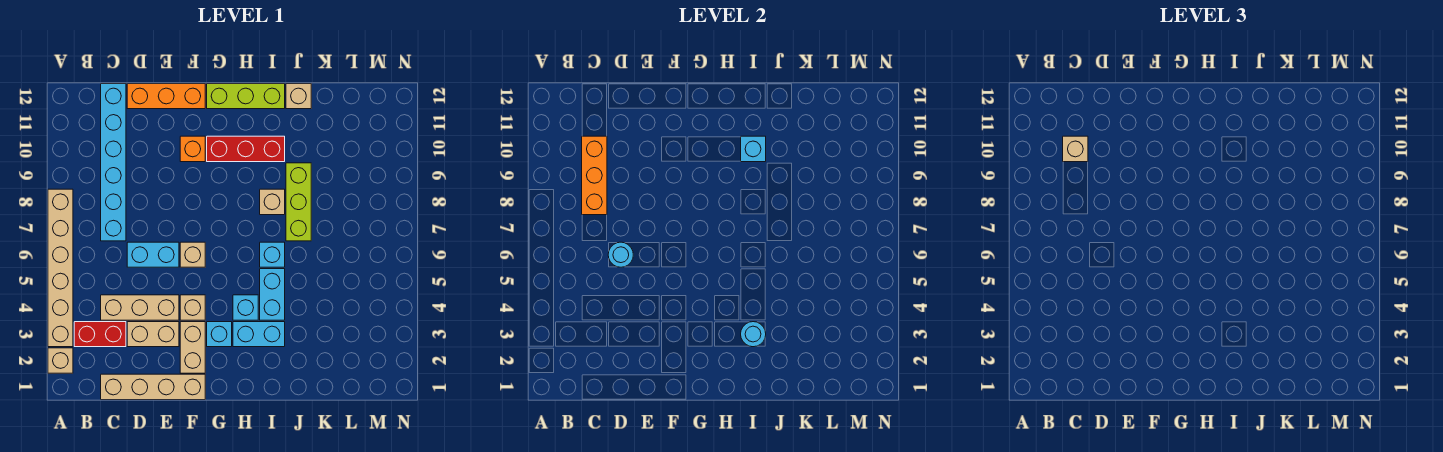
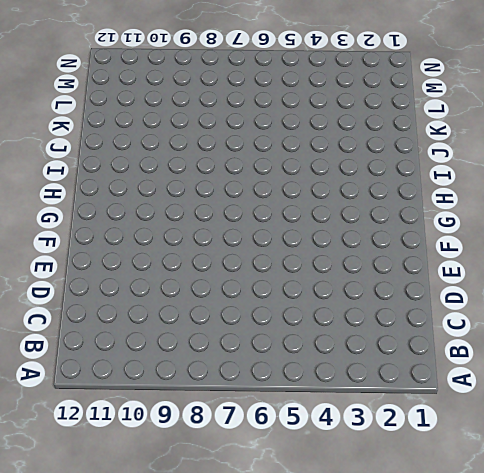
none -> tan 1x1 brick [48,348,73,373]
none -> tan 1x6 brick [48,189,73,347]
none -> red 1x2 brick [74,322,126,347]

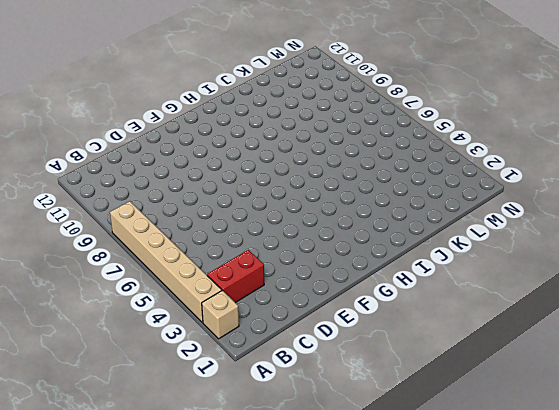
none -> tan 1x4 brick [101,374,205,400]
none -> tan 1x3 brick [101,295,179,320]
none -> cyan 1x6 brick [101,84,126,241]

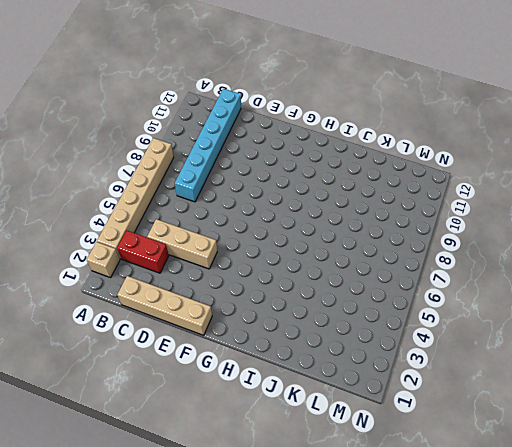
none -> tan 1x2 brick [127,322,179,347]
none -> cyan 1x2 brick [127,242,179,267]
none -> orange 1x3 brick [127,84,205,109]

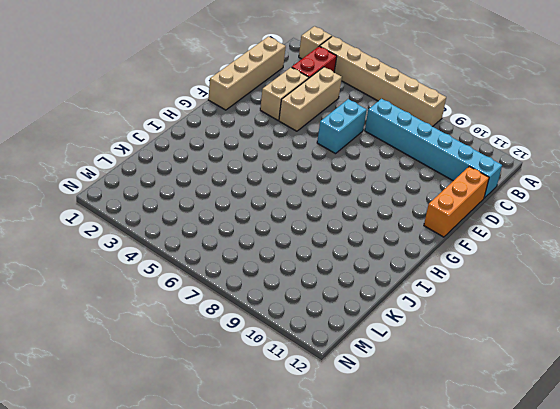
none -> tan 1x2 brick [180,322,205,373]
none -> tan 1x1 brick [180,295,205,320]
none -> tan 1x1 brick [180,242,205,267]

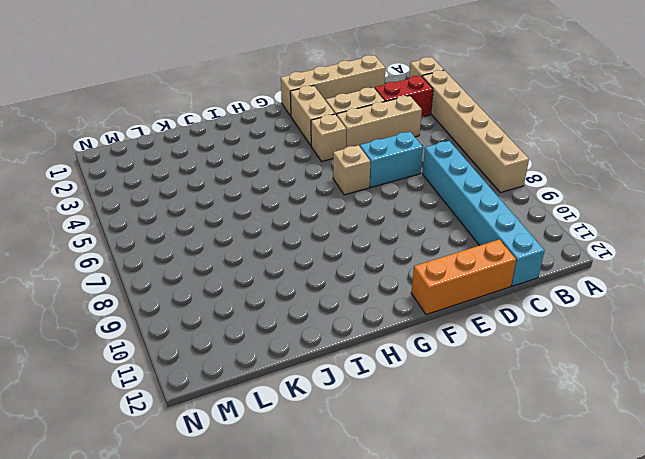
none -> orange 1x1 brick [180,136,205,162]
none -> cyan 1x1 brick [207,322,232,347]
none -> red 1x3 brick [207,136,285,162]

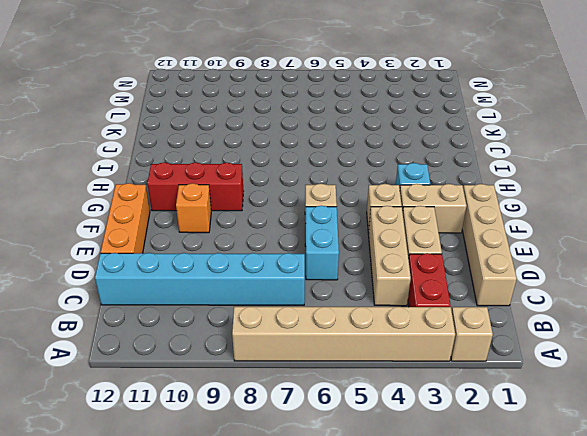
red 1x3 brick [147,162,243,211] -> red 1x3 brick turned to [207,136,285,162]
none -> lime 1x3 brick [207,84,285,109]
none -> cyan 1x2 brick [233,322,285,347]
none -> cyan 1x1 brick [233,295,258,320]

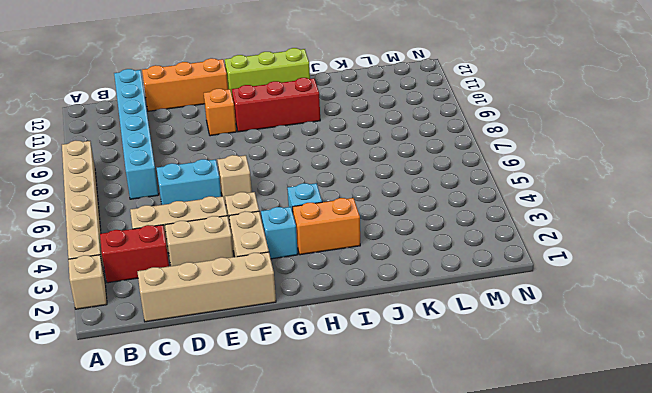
orange 1x2 brick [293,198,360,255] -> cyan 1x2 brick [233,322,285,347]
none -> cyan 1x2 brick [260,269,285,320]
none -> cyan 1x1 brick [260,242,285,267]
none -> tan 1x1 brick [260,189,285,215]

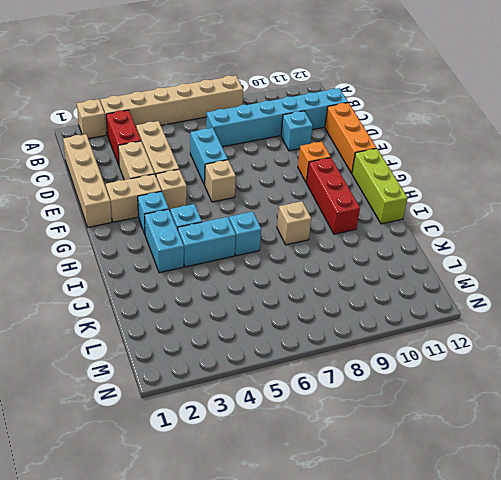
cyan 1x1 brick [281,111,313,151] -> cyan 1x1 brick moved to [741,136,766,162]
none -> lime 1x3 brick [286,163,311,241]
none -> tan 1x1 brick [286,84,311,109]
none -> orange 1x3 brick [582,136,607,215]

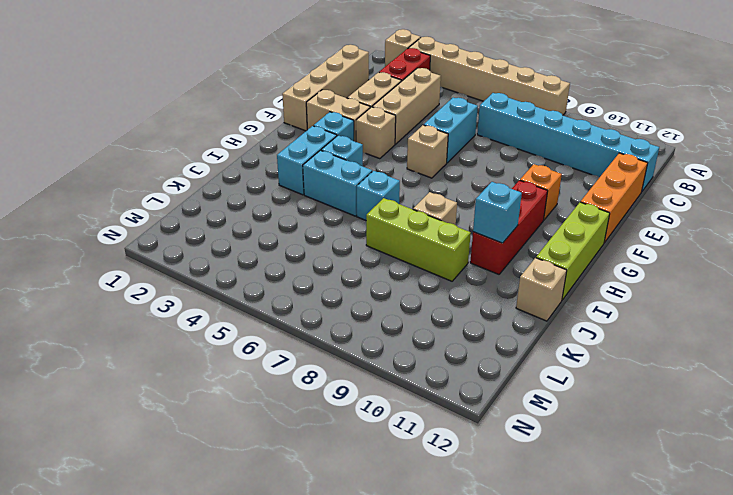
none -> orange 1x3 brick [582,136,607,215]
none -> cyan 1x1 round brick [608,242,633,267]
none -> cyan 1x1 round brick [741,322,766,347]

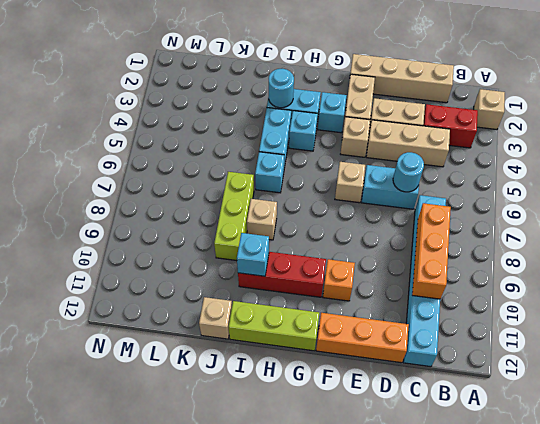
none -> tan 1x6 brick [48,189,73,347]
none -> tan 1x1 brick [1063,136,1088,162]

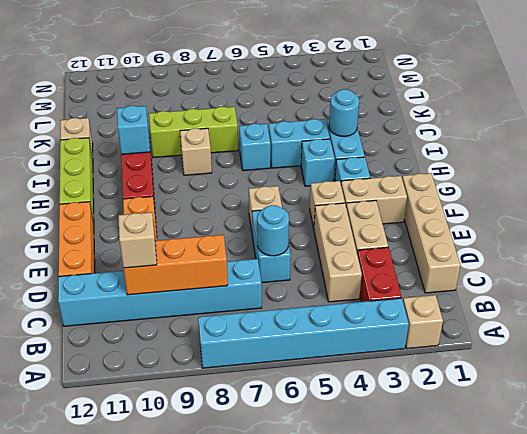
cyan 1x6 brick [198,298,409,368] -> tan 1x6 brick [48,189,73,347]

